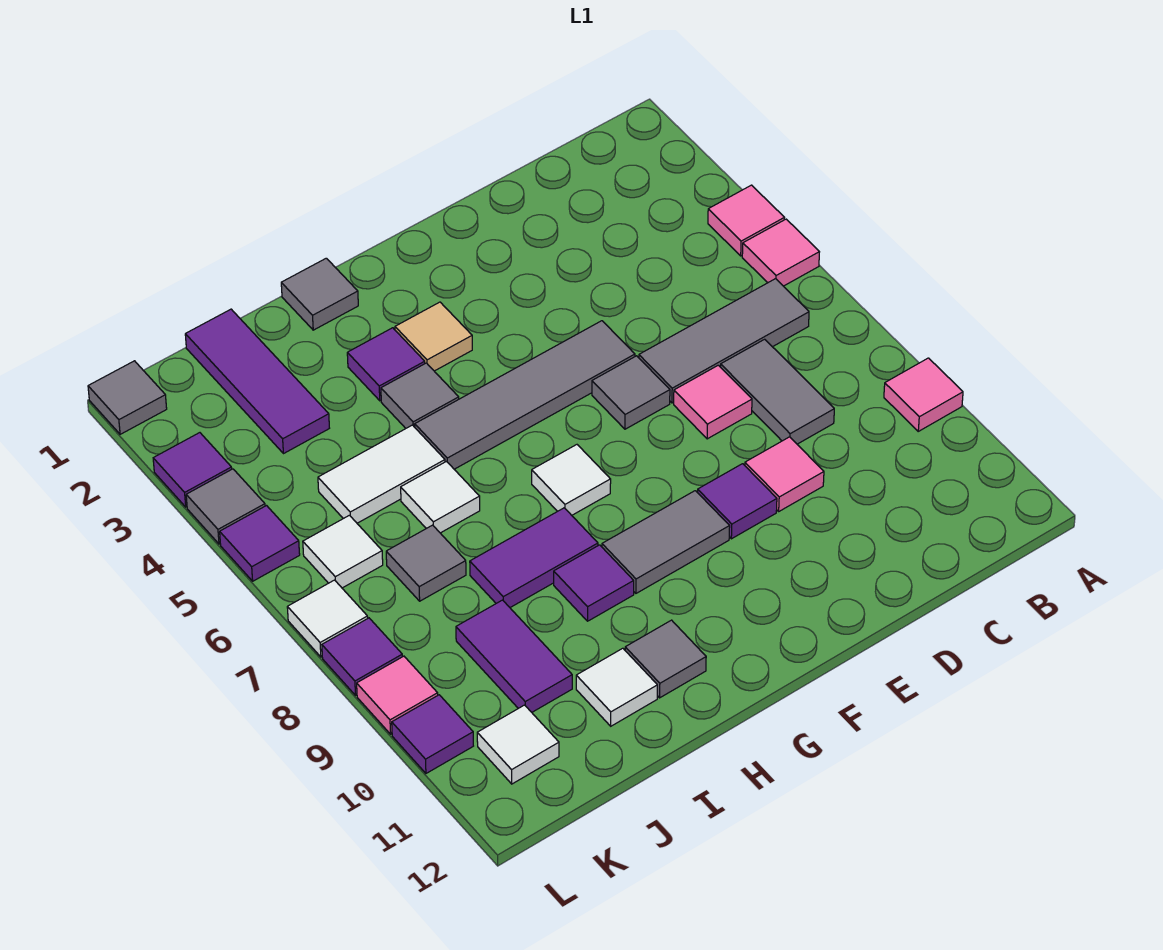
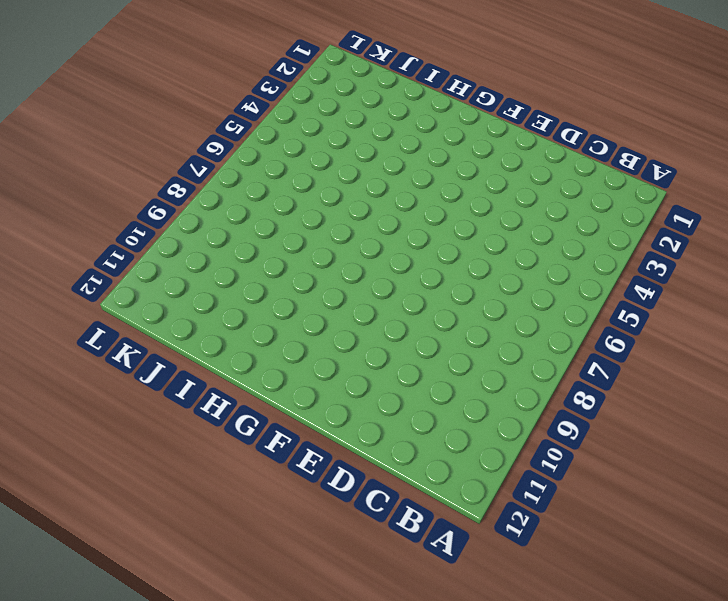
none -> pink 1x1 tile [708,185,784,256]
none -> pink 1x1 tile [742,219,819,286]
none -> pink 1x1 tile [884,358,963,431]
none -> grey 1x3 tile [639,279,809,403]

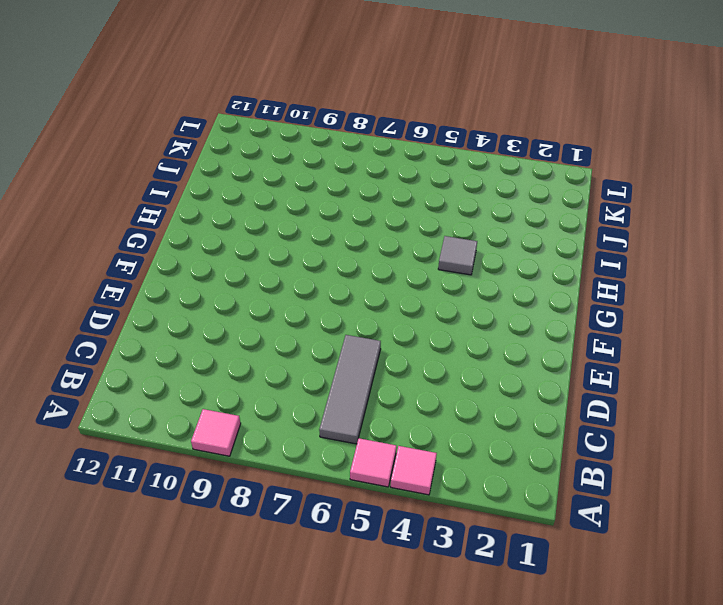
none -> grey 1x2 tile [721,339,834,444]
none -> pink 1x1 tile [674,365,752,439]
none -> pink 1x1 tile [745,437,824,511]
none -> grey 1x4 tile [415,321,635,469]

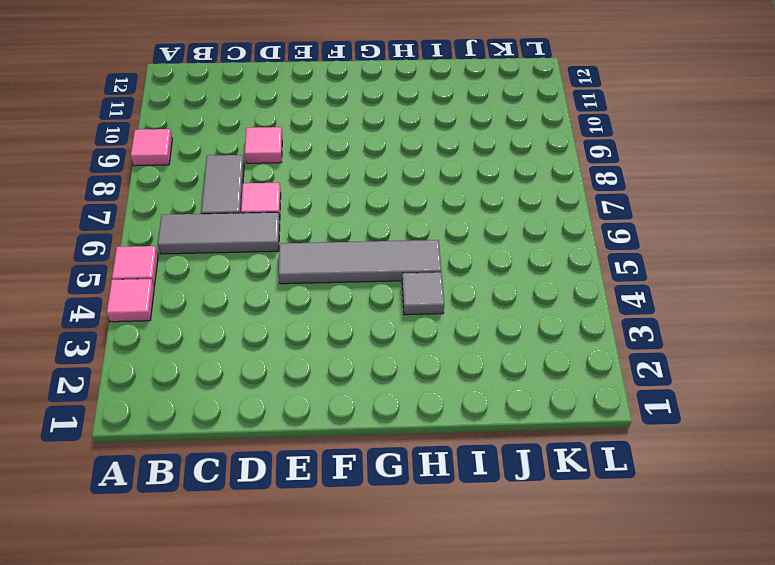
none -> grey 1x1 tile [592,356,670,429]
none -> purple 1x1 tile [698,464,777,539]
none -> grey 1x2 tile [602,491,730,593]
none -> tan 1x1 tile [395,302,472,371]

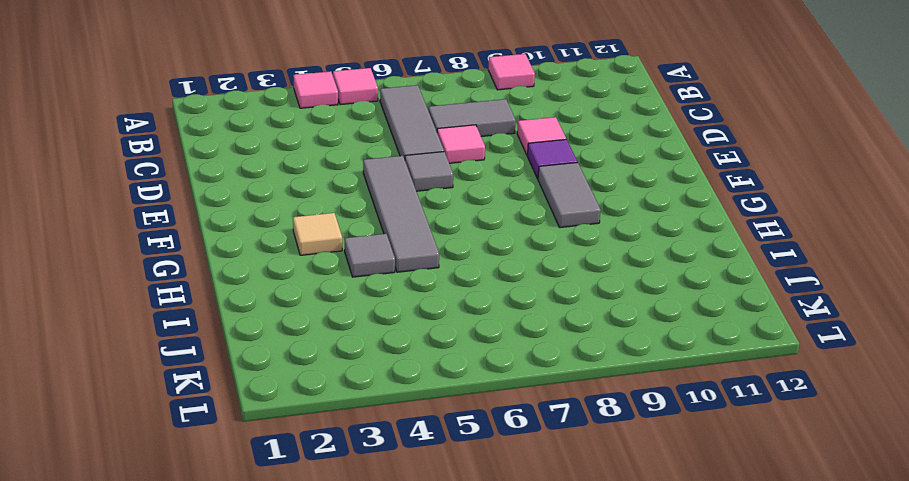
none -> white 1x1 tile [532,445,611,515]
none -> grey 1x1 tile [281,258,358,330]
none -> purple 1x1 tile [347,328,425,401]
none -> purple 1x2 tile [470,508,598,607]

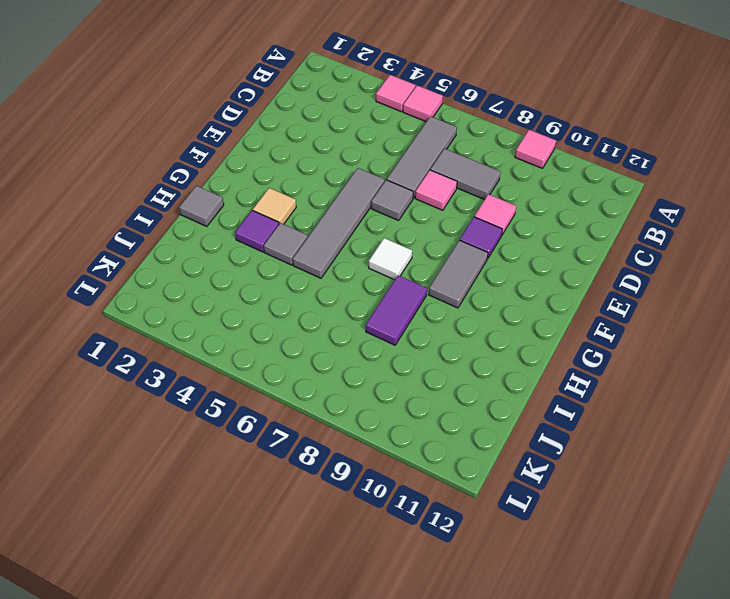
none -> purple 1x1 tile [554,545,634,621]
none -> grey 1x1 tile [625,620,706,698]
none -> white 1x2 tile [318,425,445,523]
none -> white 1x1 tile [401,461,480,533]

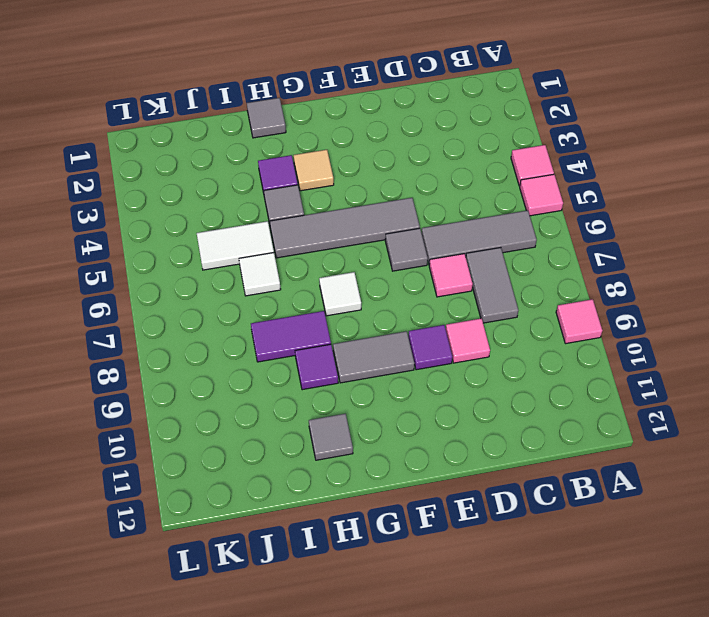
none -> white 1x1 tile [576,648,657,726]
none -> purple 1x3 tile [185,309,329,454]
none -> grey 1x1 tile [386,525,466,601]
none -> purple 1x2 tile [456,600,572,712]

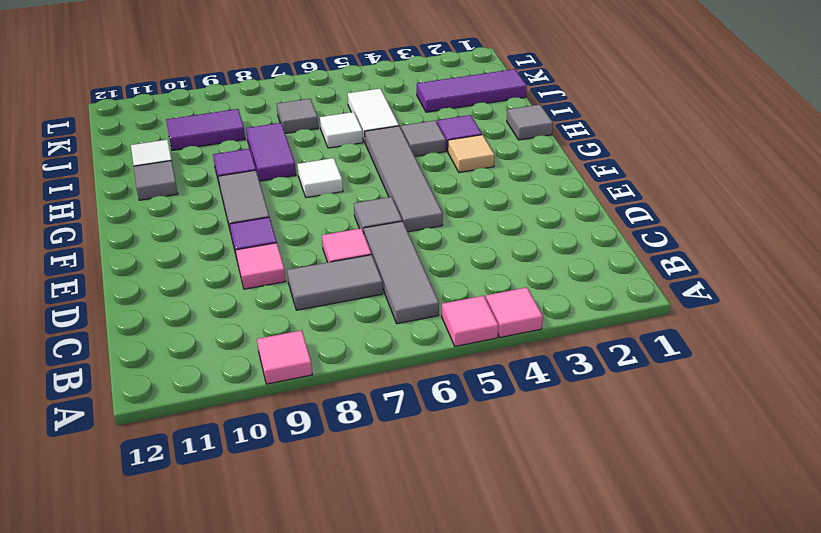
none -> white 1x1 tile [303,515,383,588]
none -> white 1x1 tile [477,705,559,784]
none -> grey 1x1 tile [88,361,167,434]
none -> purple 1x1 tile [153,433,232,507]

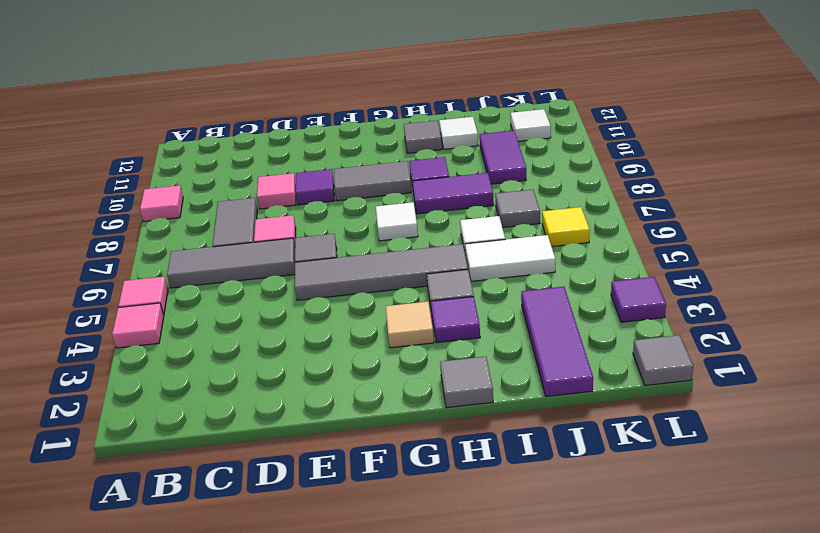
yellow 1x1 tile [542,207,590,247] -> white 1x1 tile [303,515,383,588]
none -> grey 1x1 tile [186,469,265,544]
none -> purple 1x1 tile [220,506,300,581]
none -> white 1x1 tile [287,580,368,657]
none -> purple 1x1 tile [322,618,402,695]

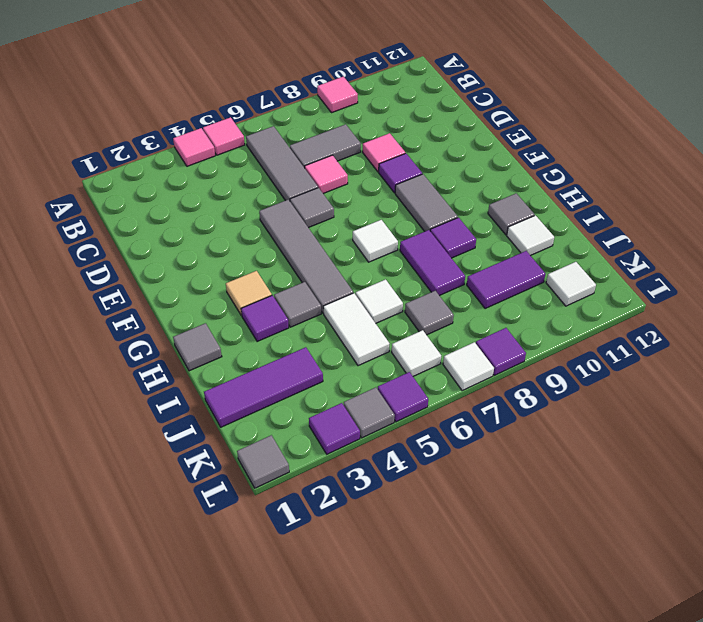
none -> pink 1x1 tile [357,656,438,734]
none -> purple 1x1 tile [392,695,473,773]

